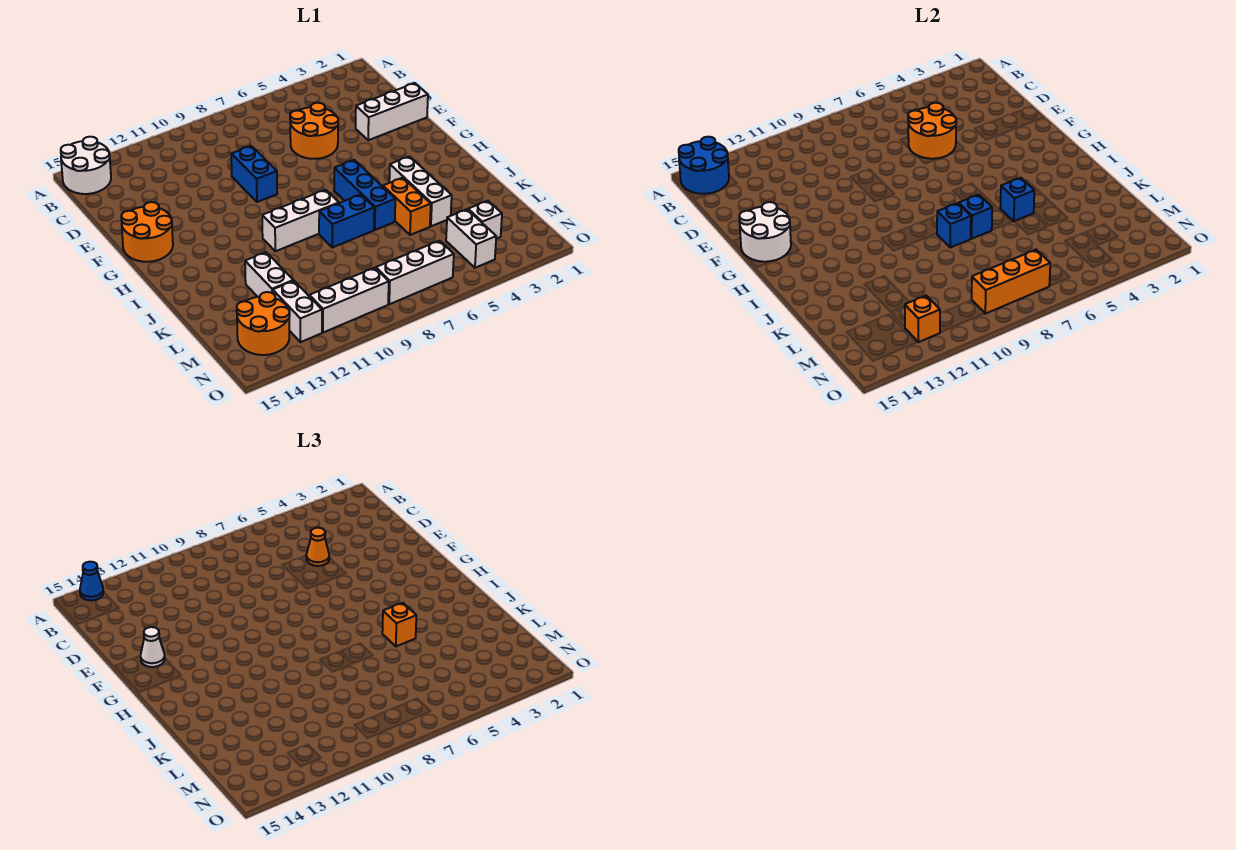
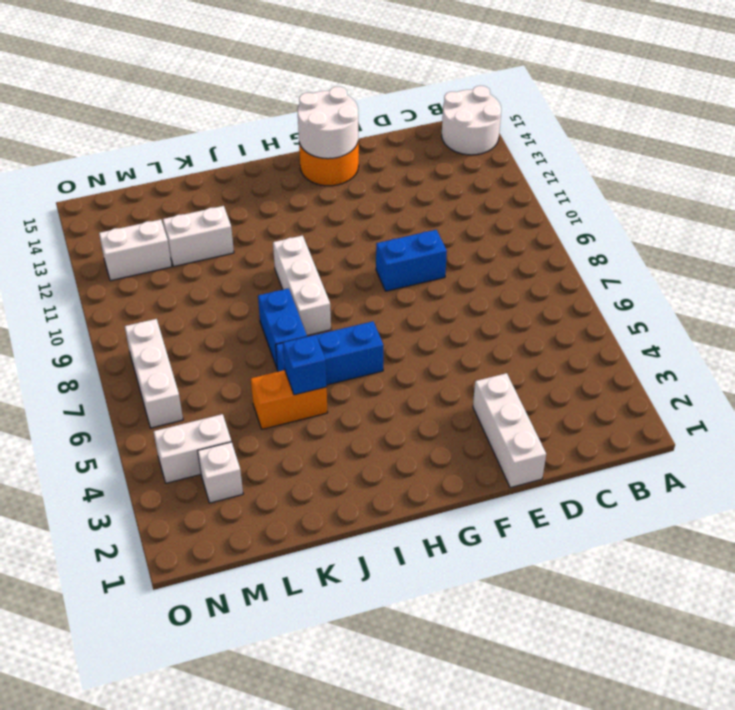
none -> orange 2x2 round brick [290,103,338,159]
none -> white 1x3 brick [389,156,452,226]
none -> orange 2x2 round brick [237,292,290,355]

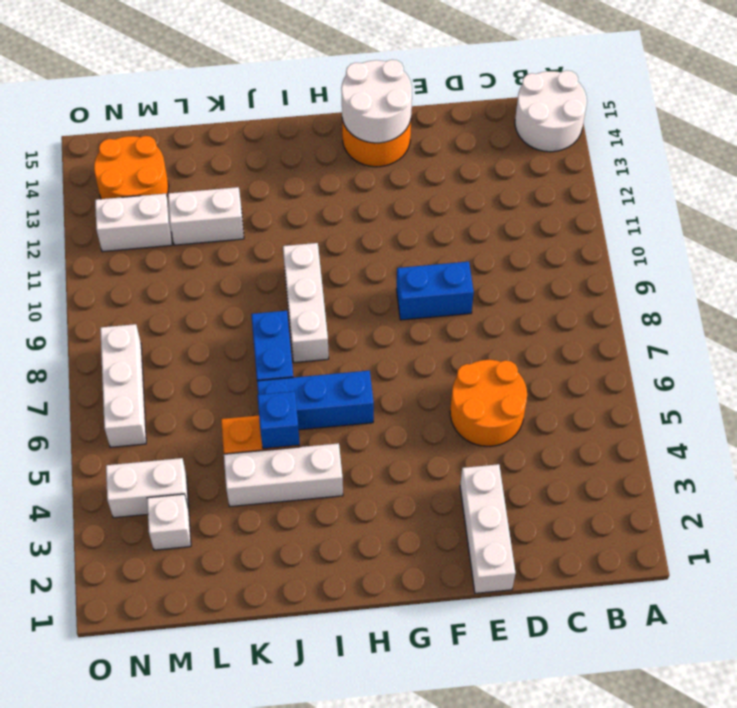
none -> white 1x3 brick [309,268,389,333]
none -> blue 2x2 round brick [679,137,729,194]
none -> orange 2x2 round brick [908,103,956,159]

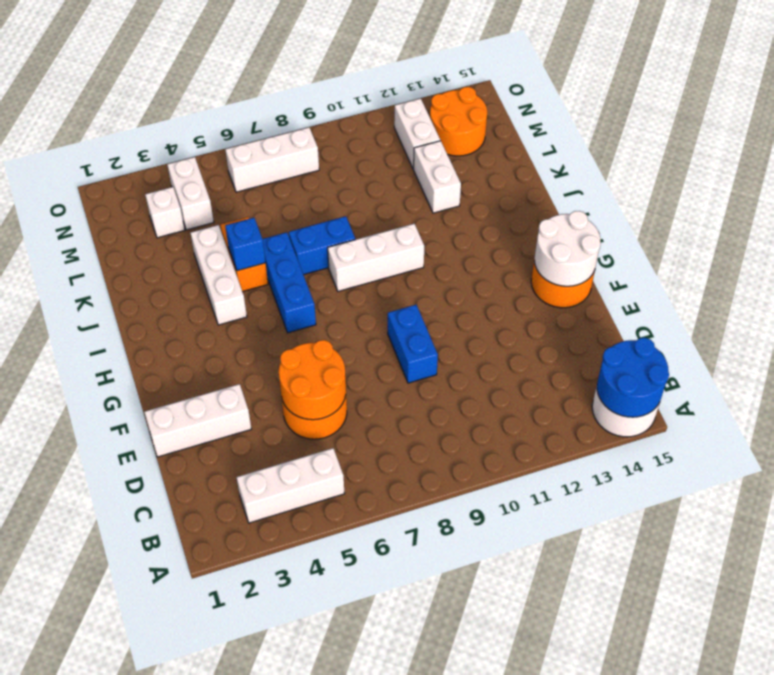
white 1x3 brick [236,448,345,523] -> white 1x3 brick moved to [309,268,389,333]
none -> blue 1x1 brick [959,195,992,239]
none -> blue 1x1 brick [937,203,971,247]
none -> orange 1x3 brick [972,250,1050,314]

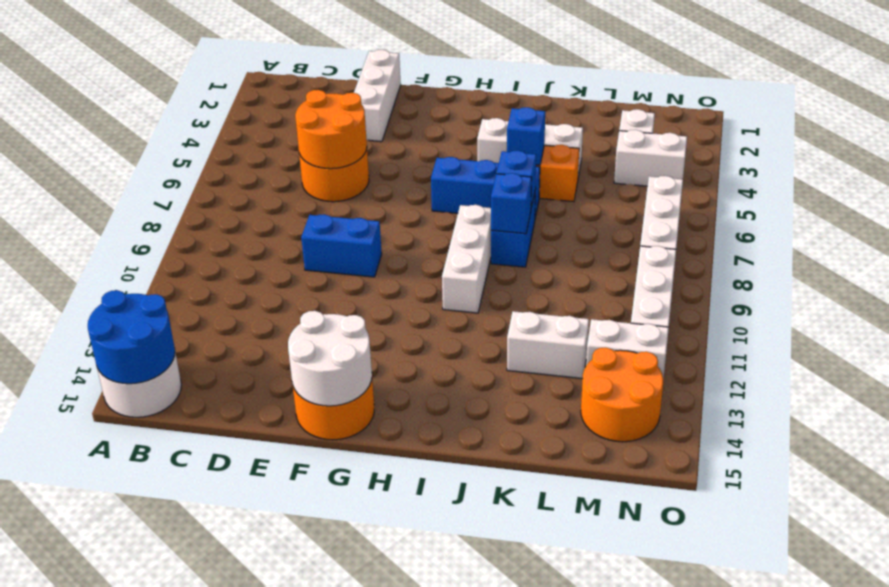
none -> orange 1x3 brick [972,250,1050,314]
none -> orange 1x1 brick [905,296,940,342]
none -> blue 1x1 cone [80,562,103,600]

